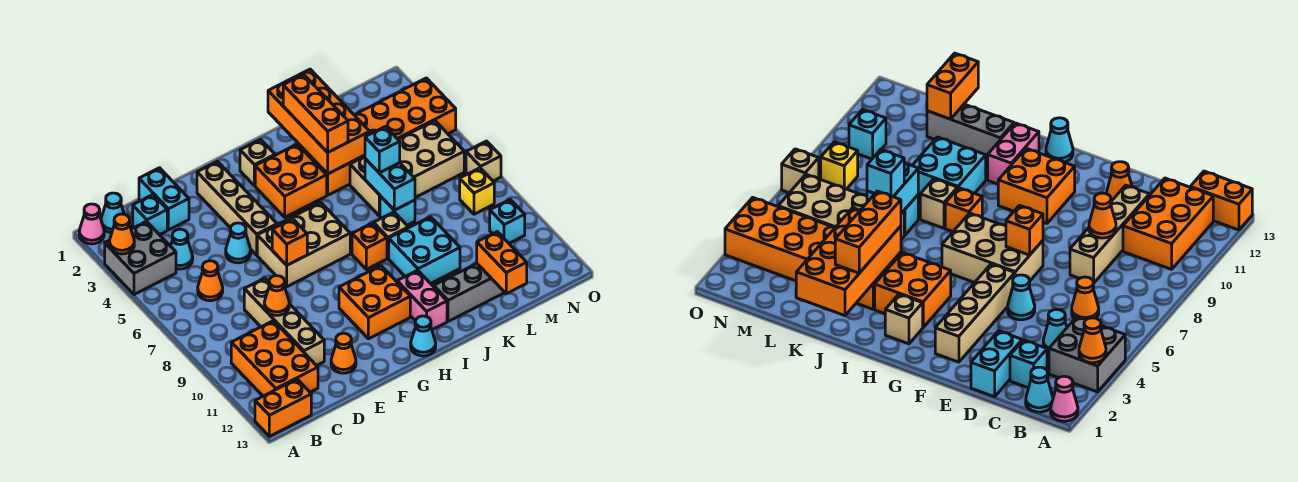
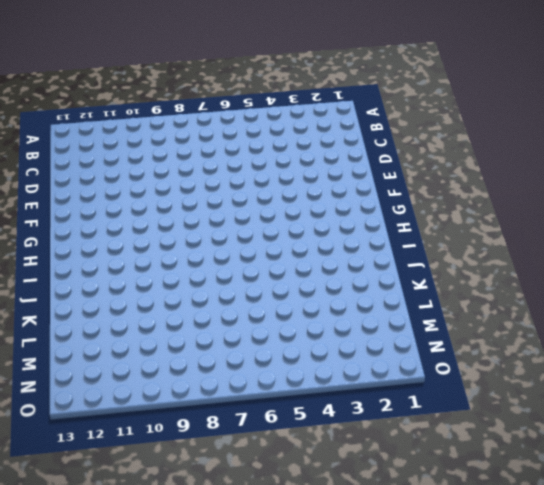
none -> pink 1x1 cone [79,204,104,244]
none -> grey 2x2 brick [105,221,176,295]
none -> orange 1x2 brick [255,379,311,436]
none -> cyan 1x1 cone [101,193,124,233]

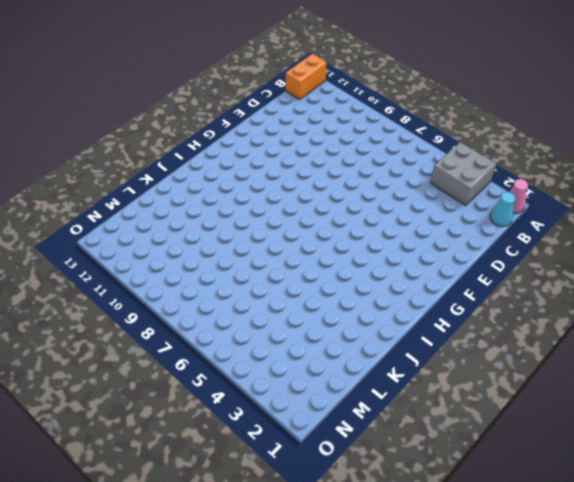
none -> orange 2x3 brick [231,321,318,396]
none -> cyan 1x1 brick [133,195,167,235]
none -> cyan 1x1 cone [171,229,193,269]
none -> orange 1x1 cone [198,261,223,301]

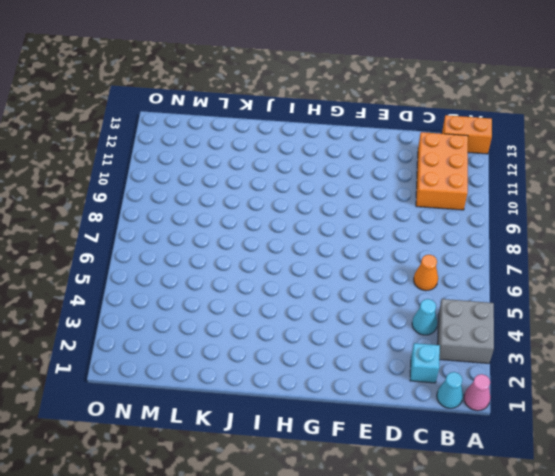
none -> cyan 1x2 brick [139,168,189,230]
none -> tan 1x4 brick [244,278,324,366]
none -> cyan 1x1 cone [226,223,251,263]
none -> orange 1x1 cone [331,333,356,373]

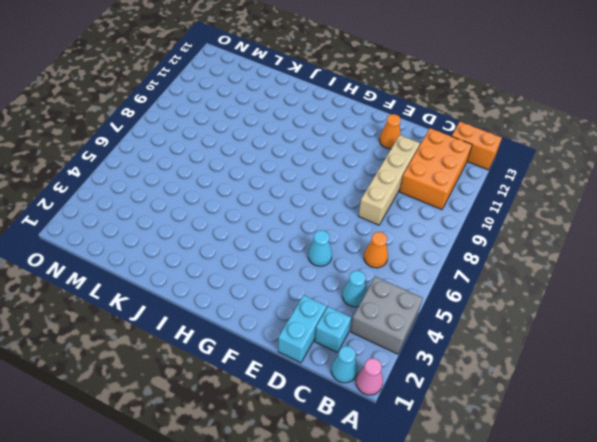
none -> tan 1x4 brick [197,162,277,255]
none -> tan 2x3 brick [257,203,350,287]
none -> orange 2x2 brick [339,266,410,339]
none -> tan 1x1 brick [240,140,275,186]

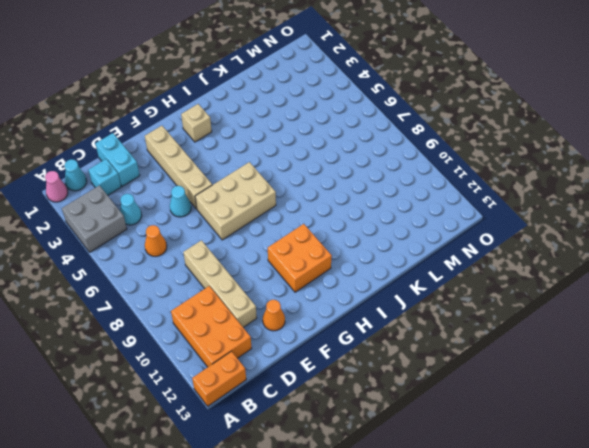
none -> orange 2x2 brick [255,144,327,217]
none -> cyan 1x1 cone [411,316,436,356]
none -> orange 1x1 brick [352,223,387,269]
none -> pink 1x2 brick [397,270,447,330]

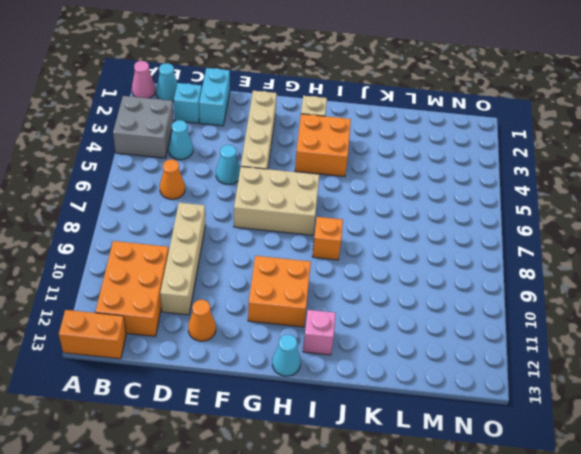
pink 1x1 brick [303,310,336,355] -> pink 1x2 brick [397,270,447,330]
none -> orange 2x6 brick [298,78,456,195]
none -> tan 1x1 brick [374,212,408,258]
none -> cyan 2x2 brick [389,217,460,284]
none -> grey 1x3 brick [434,264,505,321]

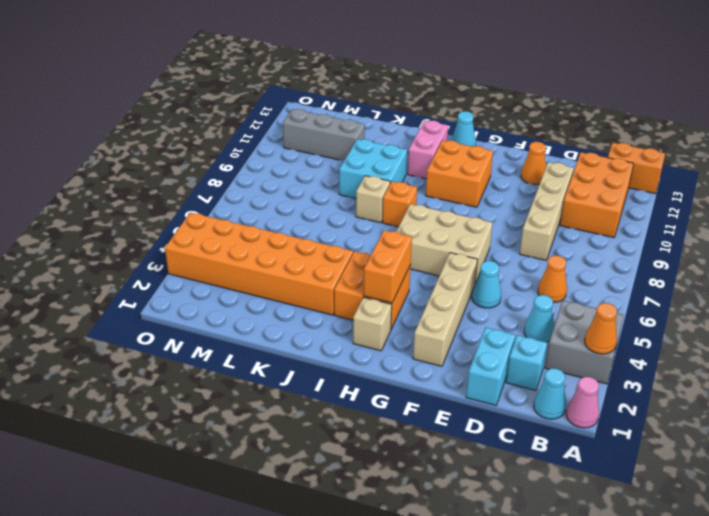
orange 1x2 brick [364,230,412,303] -> orange 1x2 brick moved to [477,232,527,294]
grey 1x3 brick [283,109,365,161] -> grey 1x3 brick moved to [434,264,505,321]
none -> tan 2x4 brick [350,121,464,216]
none -> cyan 1x1 brick [380,196,415,225]
none -> yellow 1x1 brick [460,168,494,214]
none -> cyan 1x1 brick [490,200,525,243]

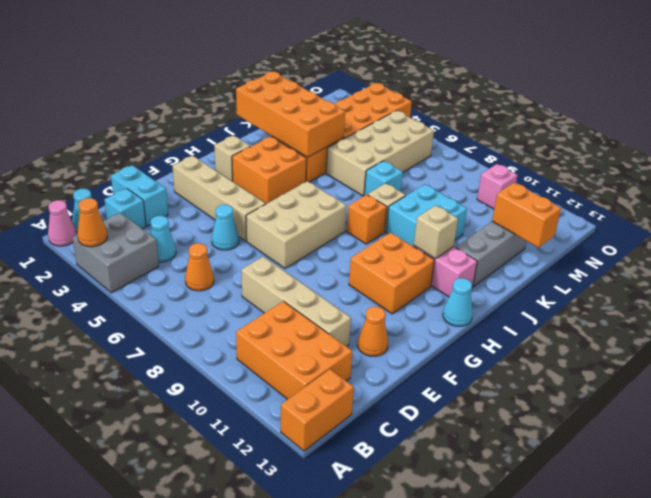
tan 1x1 brick [414,205,458,259] -> tan 1x1 brick moved to [466,141,501,181]
pink 1x1 brick [477,164,518,209] -> cyan 1x1 brick [490,200,525,243]
none -> yellow 1x1 brick [460,168,494,214]
none -> orange 1x1 cone [264,276,289,315]
none -> orange 1x1 brick [272,219,307,265]
none -> cyan 1x2 brick [365,159,415,210]

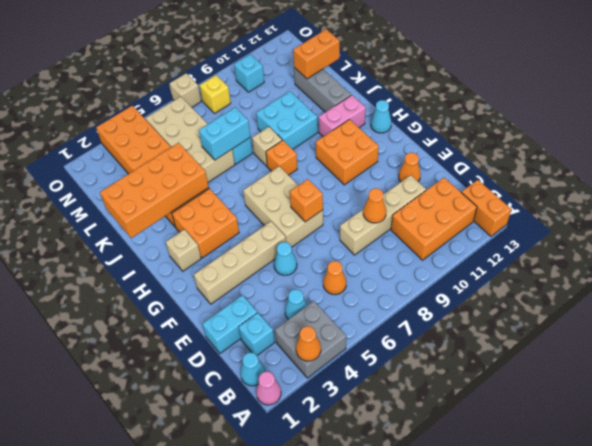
none -> orange 1x3 brick [283,74,348,152]
none -> cyan 1x1 brick [365,127,400,173]

